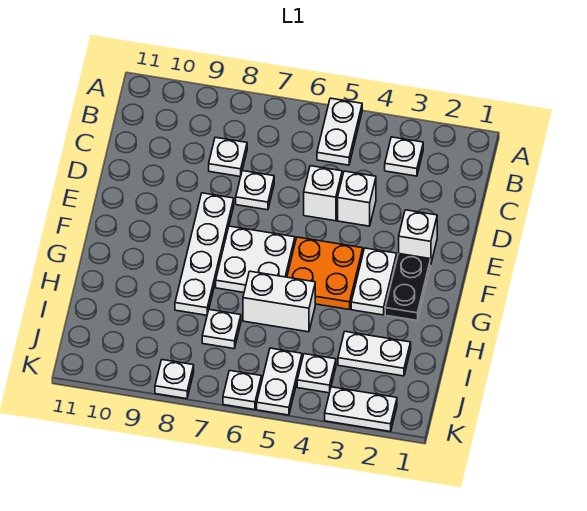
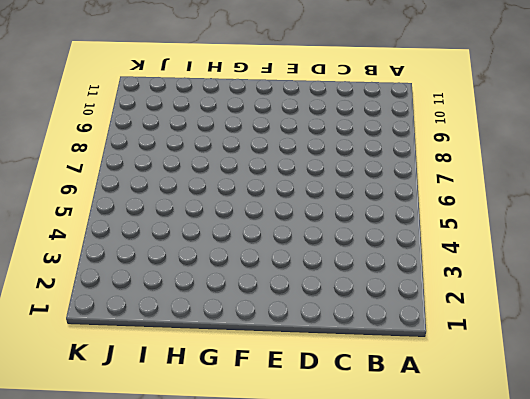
none -> white 1x2 plate [317,98,362,165]
none -> white 1x1 plate [385,137,423,176]
none -> white 1x1 plate [209,137,247,177]

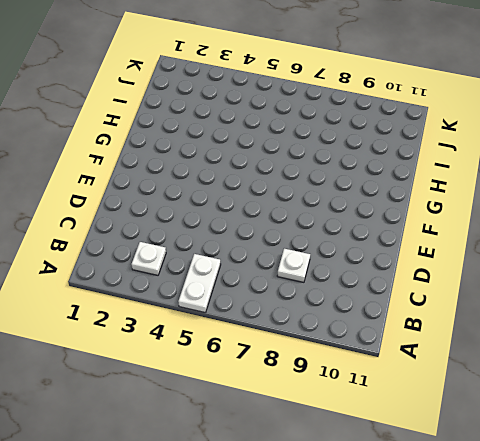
none -> white 1x1 brick [338,171,376,226]
none -> white 1x1 brick [304,166,342,221]
none -> white 1x1 plate [236,171,274,210]

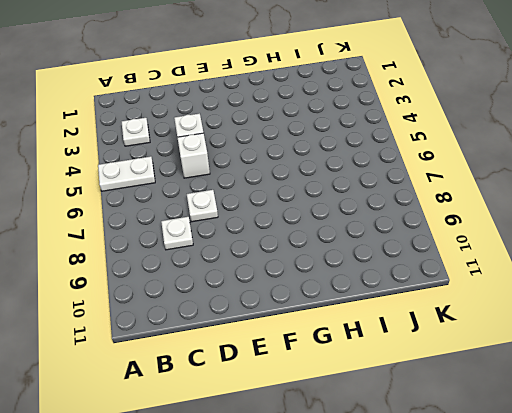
none -> white 1x1 brick [399,210,437,263]
none -> white 1x4 plate [175,193,234,315]
none -> black 1x2 plate [385,254,431,320]

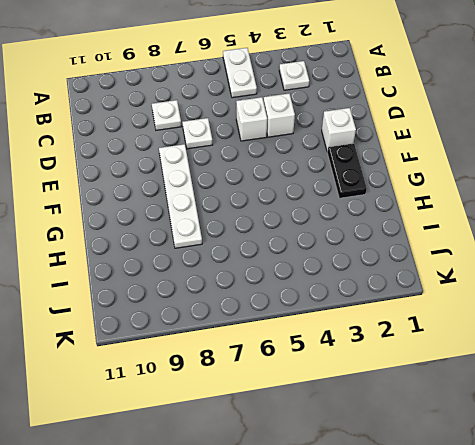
none -> white 1x2 plate [351,248,397,315]
none -> orange 2x2 plate [287,237,363,309]
none -> white 2x2 plate [216,226,295,292]

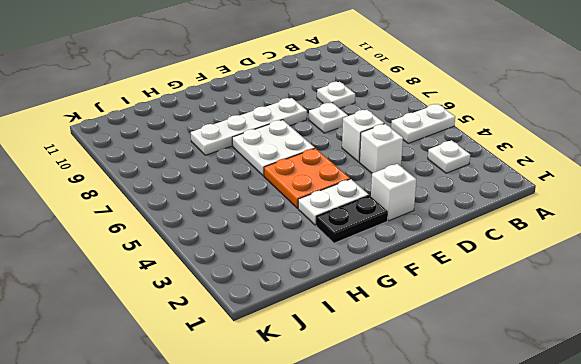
none -> white 1x2 brick [243,271,315,332]
none -> white 1x2 plate [338,331,411,376]
none -> white 1x1 plate [202,310,241,349]

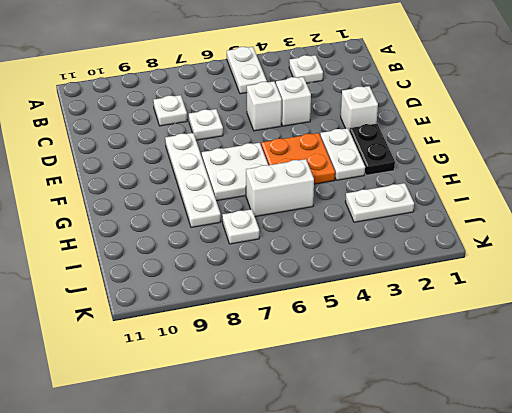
none -> white 1x1 plate [297,354,336,393]
none -> white 1x2 plate [257,348,302,415]
none -> white 1x2 plate [325,387,397,432]

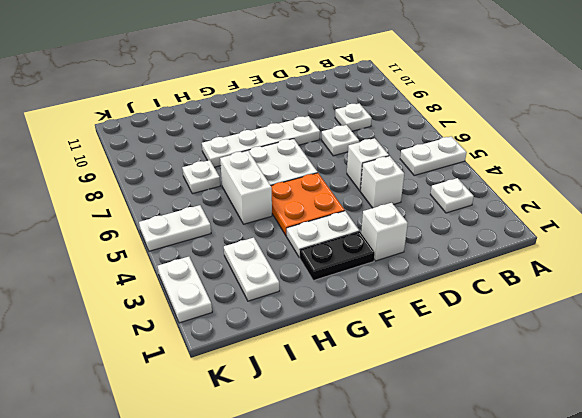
none -> white 1x1 plate [297,354,336,393]
none -> white 1x1 plate [223,370,262,410]
none -> white 1x1 plate [155,360,194,399]

